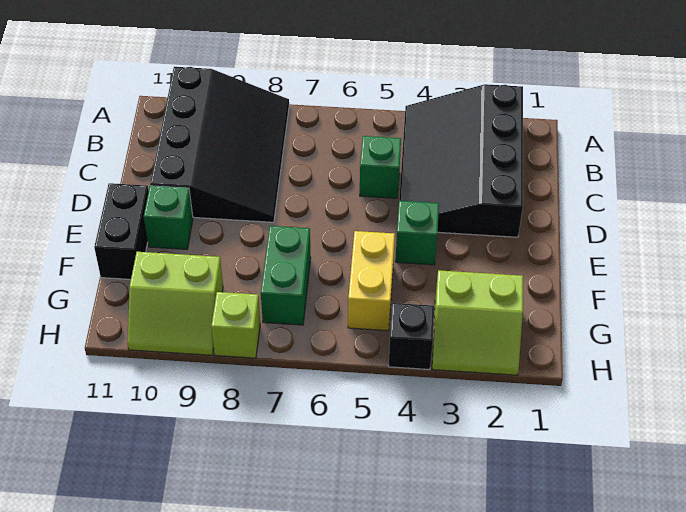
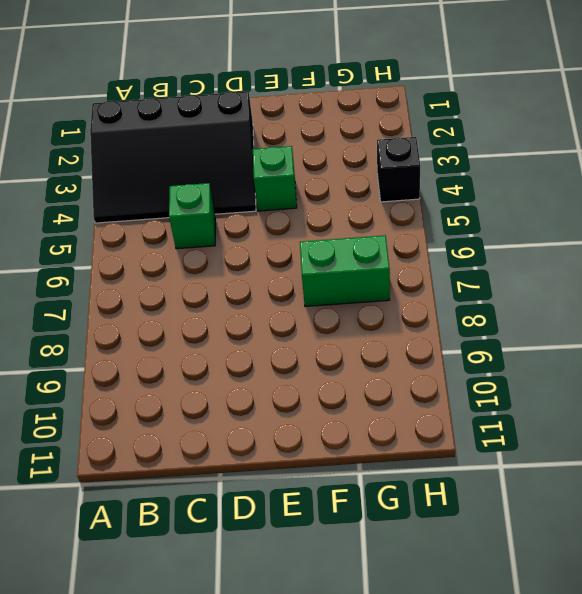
none -> black 3x4 slope [150,67,289,222]
none -> green 1x1 brick [144,186,193,249]
none -> black 1x2 brick [94,183,149,279]

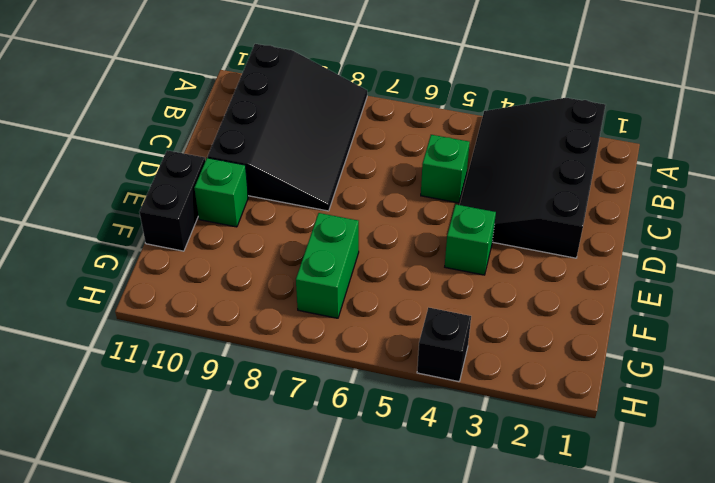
none -> yellow 1x2 brick [348,231,395,331]
none -> lime 2x2 slope [432,270,523,375]
none -> lime 2x2 slope [128,252,223,355]

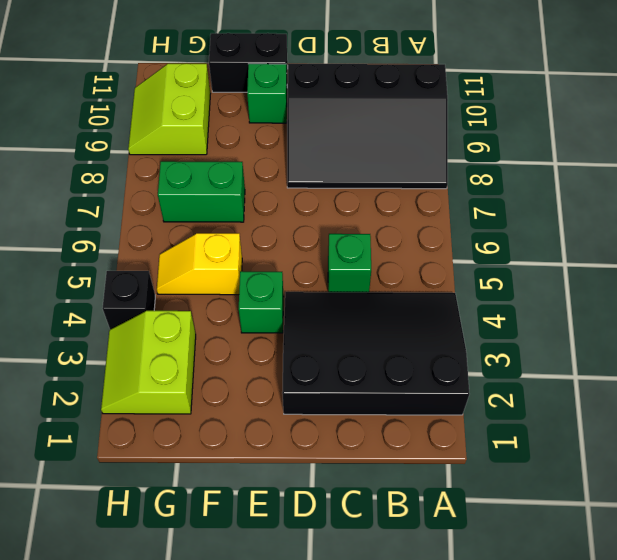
yellow 1x2 slope [157,233,242,295] -> yellow 1x2 brick [348,231,395,331]
none -> lime 1x1 brick [211,292,260,358]

